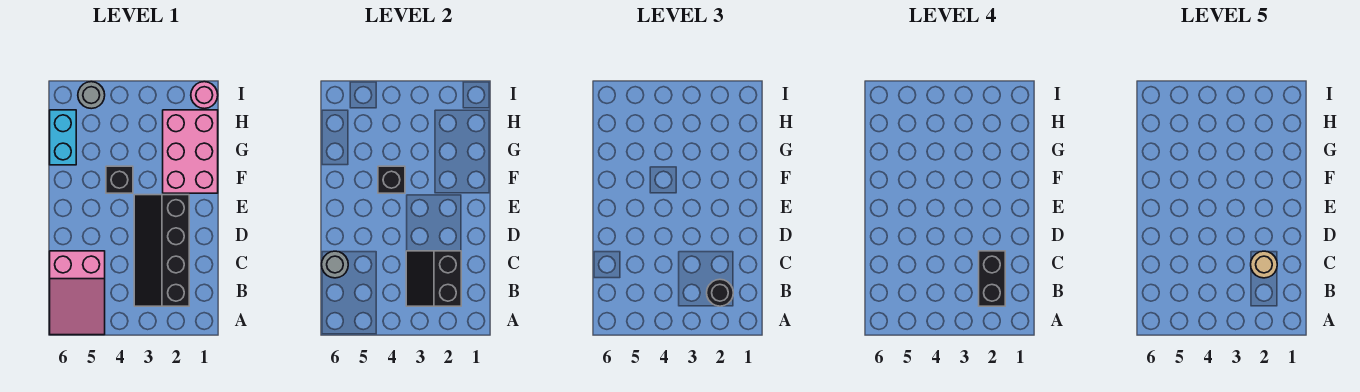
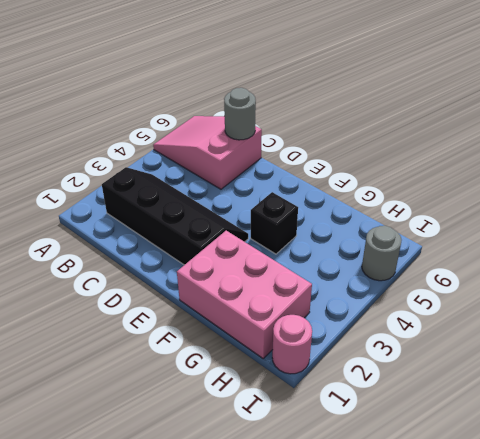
none -> cyan 1x2 brick [50,110,76,165]
none -> black 2x2 slope [406,251,461,306]
none -> black 1x1 brick [378,166,405,193]

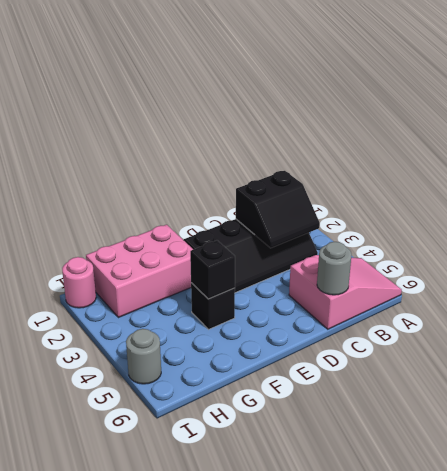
none -> cyan 1x2 brick [50,110,76,165]
none -> black 1x1 round brick [707,279,733,306]
none -> black 1x2 brick [979,251,1005,306]

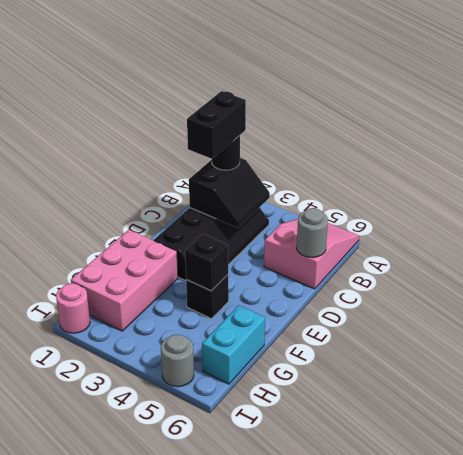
none -> tan 1x1 round brick [1251,251,1277,278]

